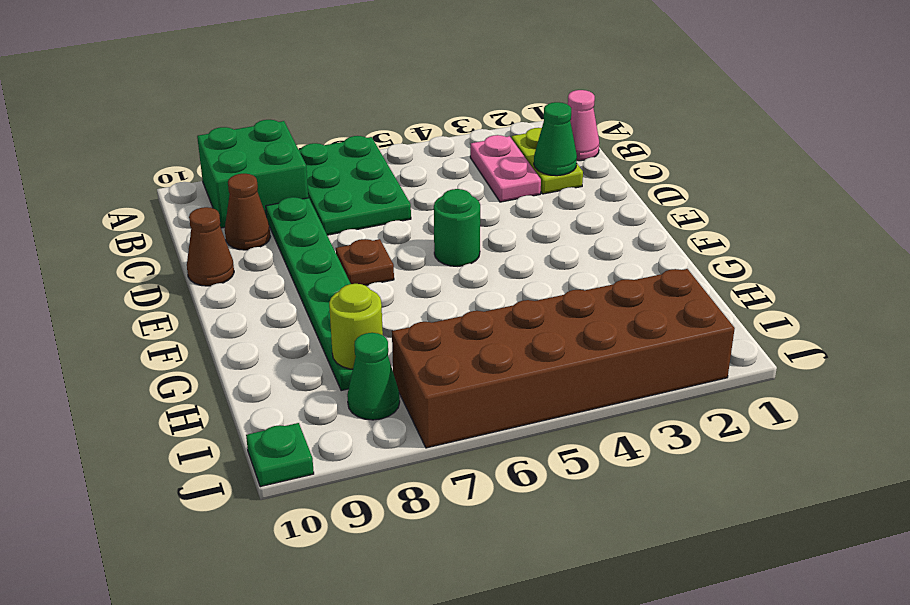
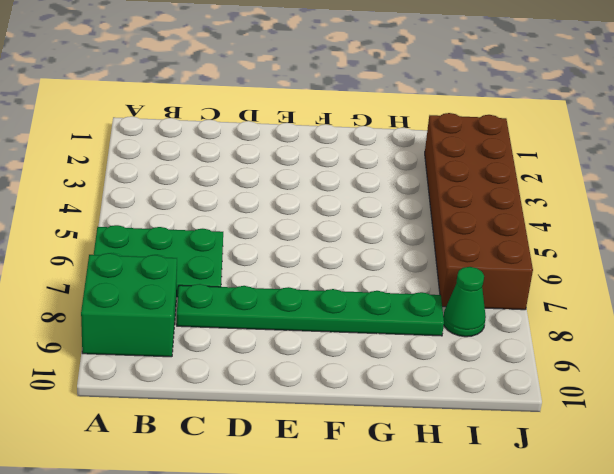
none -> pink 1x1 cone [568,90,599,161]
none -> lime 1x2 plate [512,128,583,194]
none -> pink 1x2 plate [470,135,541,202]

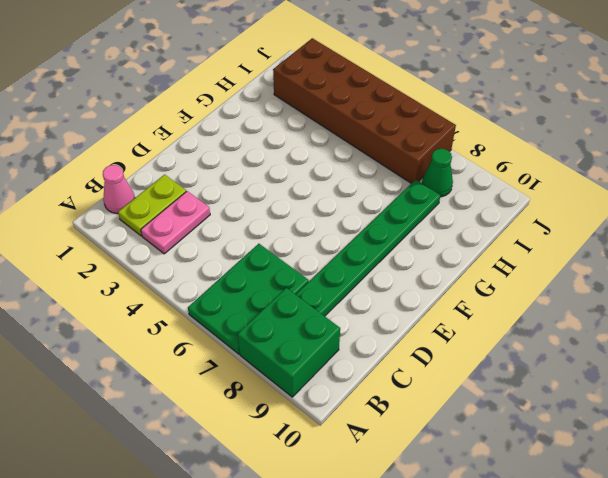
none -> brown 1x1 cone [225,174,270,250]
none -> brown 1x1 cone [187,207,234,286]
none -> green 1x1 round brick [434,189,480,266]

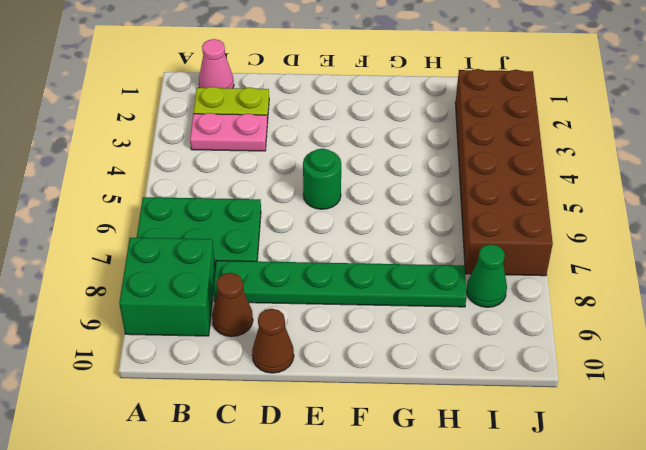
none -> brown 1x1 plate [336,239,394,286]
none -> green 1x1 plate [246,423,314,487]
none -> green 1x1 cone [534,102,577,176]

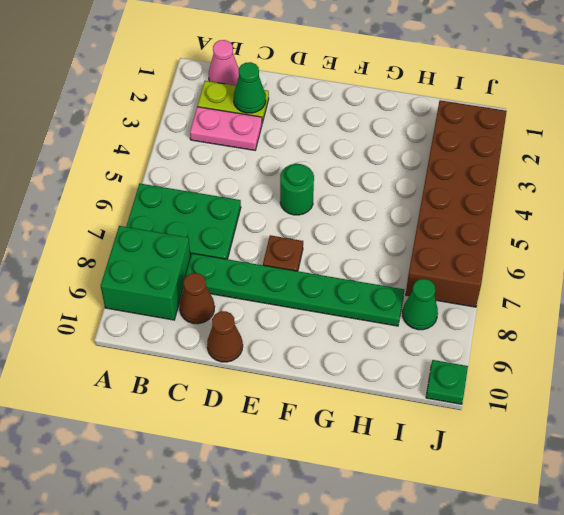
none -> lime 1x1 round brick [329,284,383,369]

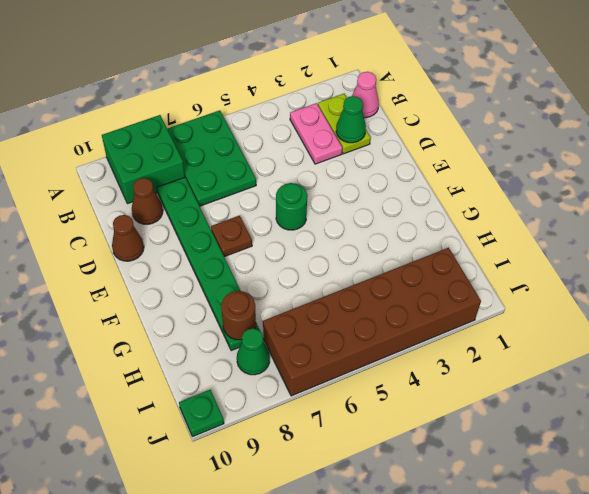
brown 1x1 round brick [221,291,256,340] -> lime 1x1 round brick [329,284,383,369]

